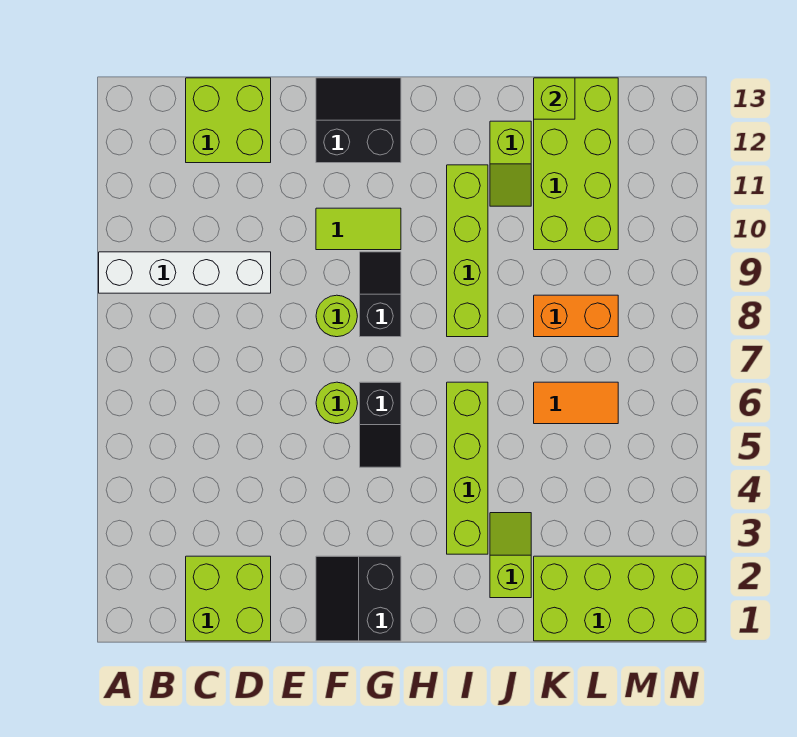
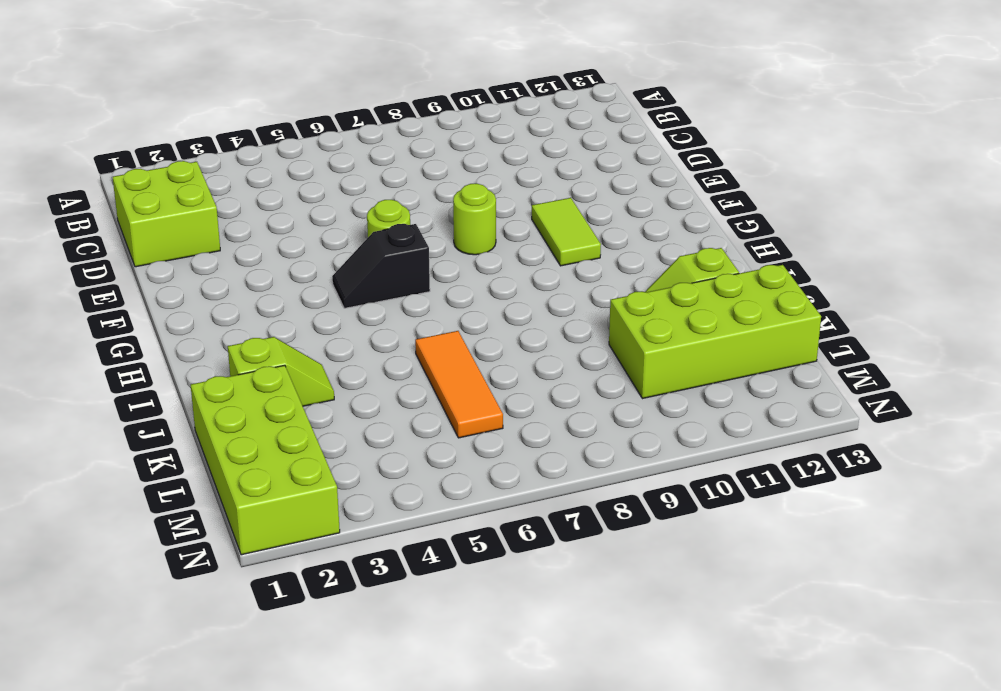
orange 1x3 tile [415,331,503,438] -> orange 1x2 tile [534,382,618,424]
none -> white 1x4 brick [99,252,271,293]
none -> lime 2x2 brick [186,78,271,163]
none -> black 2x2 slope [316,556,401,641]

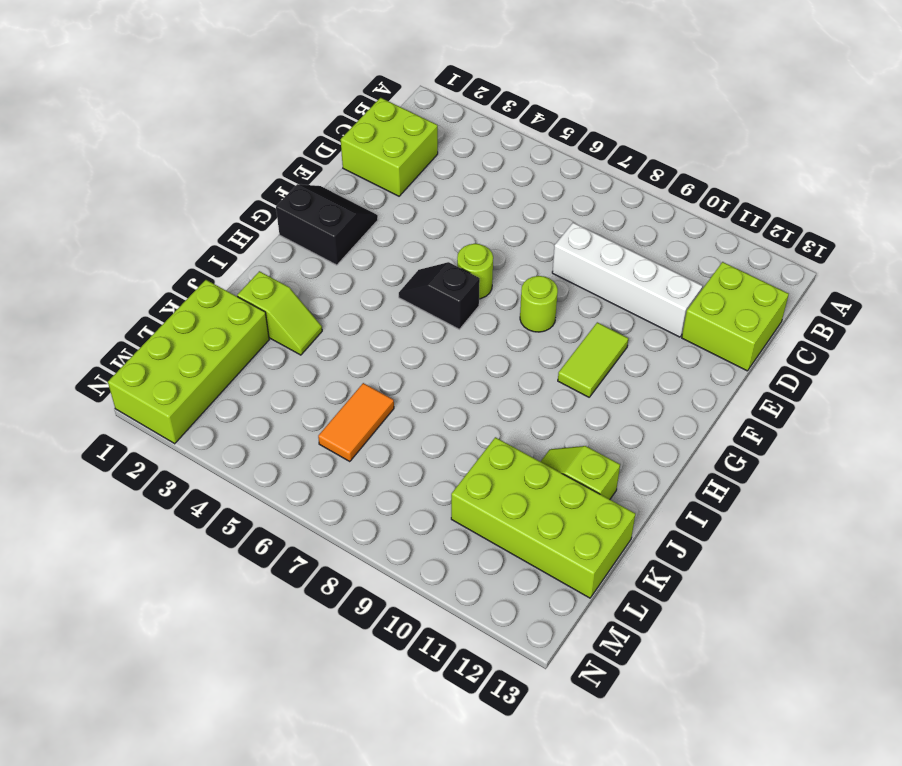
white 1x4 brick [552,223,703,337] -> white 1x4 brick turned to [99,252,271,293]
none -> black 2x2 slope [316,78,401,163]
none -> black 1x2 slope [360,252,401,337]
none -> lime 1x4 brick [447,382,488,554]

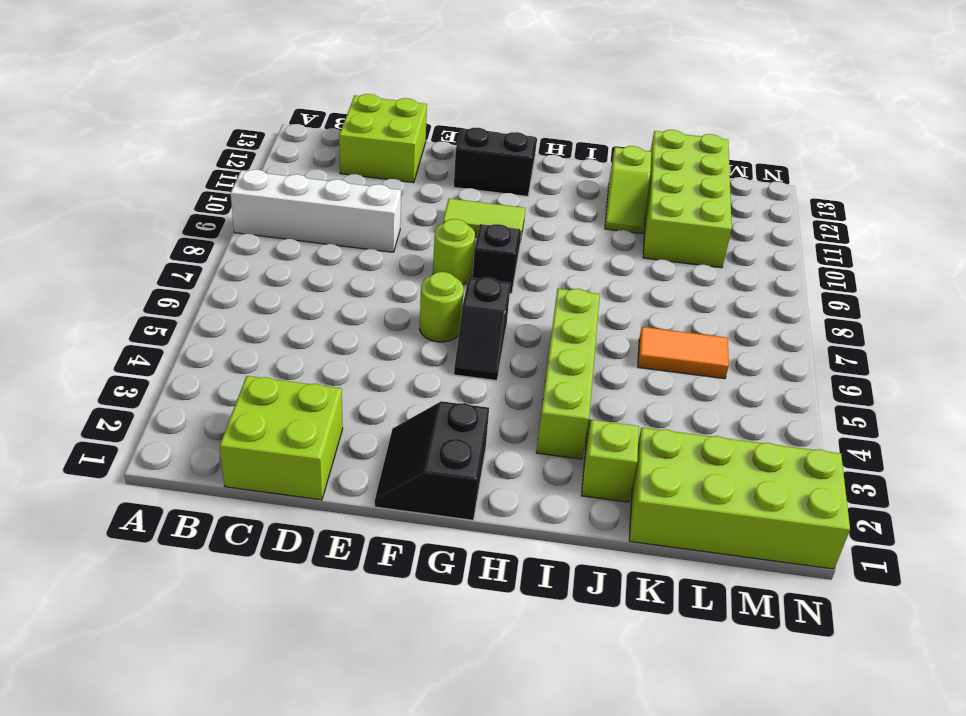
none -> lime 1x4 brick [447,165,488,337]
none -> orange 1x2 brick [534,295,618,337]
none -> lime 1x1 brick [534,78,575,119]

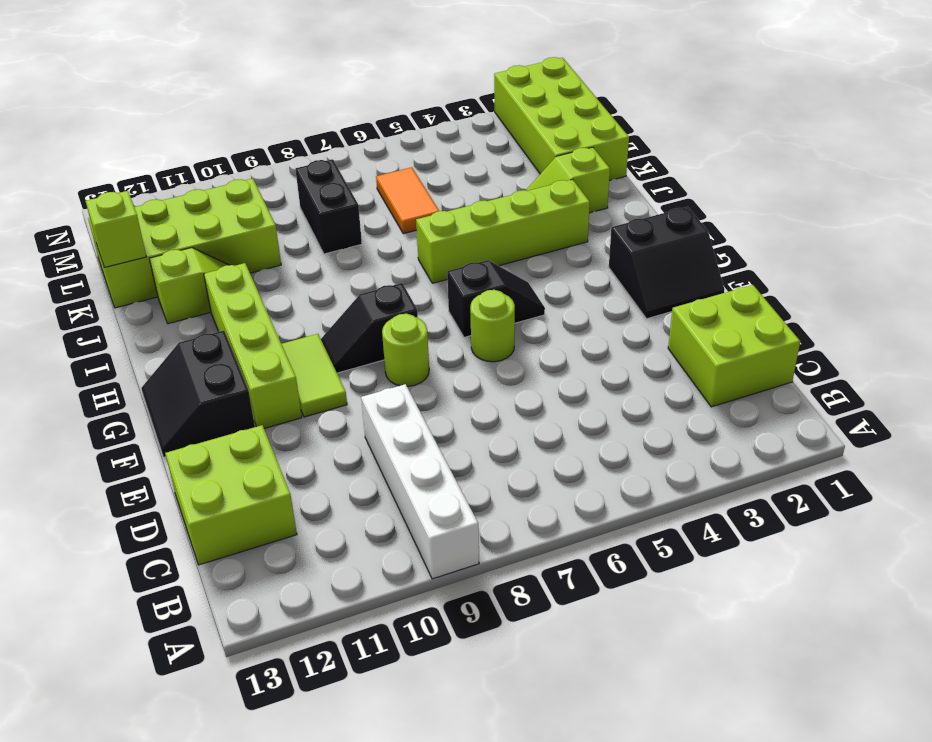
lime 1x4 brick [204,263,302,428] -> lime 1x4 brick turned to [447,165,488,337]
black 1x2 brick [295,159,362,254] -> orange 1x2 brick [534,295,618,337]

